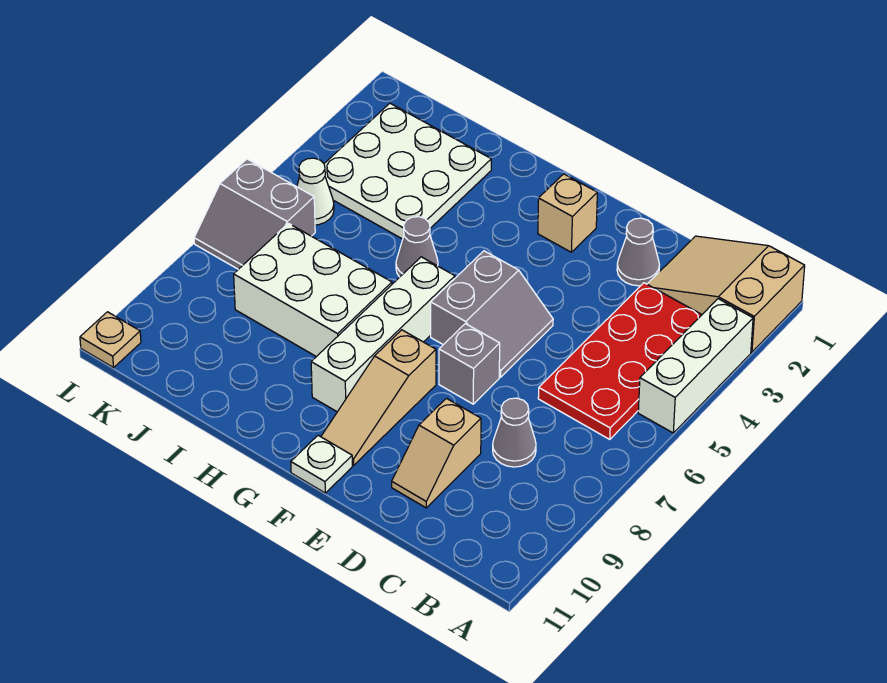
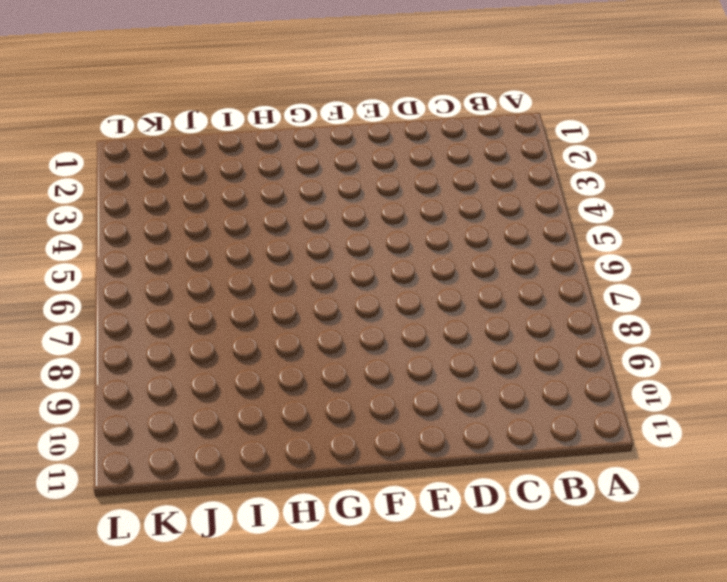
none -> tan 2x3 slope [647,236,805,352]
none -> white 1x3 brick [638,299,753,433]
none -> red 2x4 plate [538,283,702,439]

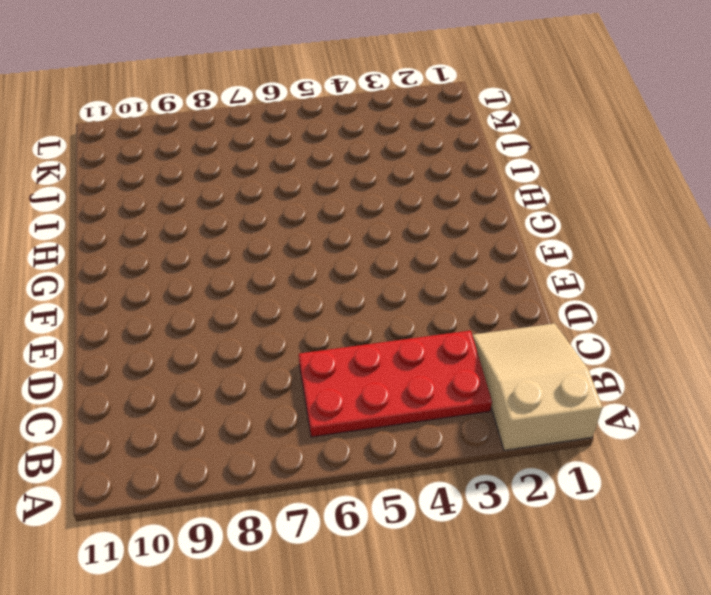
none -> white 1x3 brick [638,299,753,433]
none -> grey 1x1 cone [493,398,536,467]
none -> grey 1x1 cone [617,218,659,286]

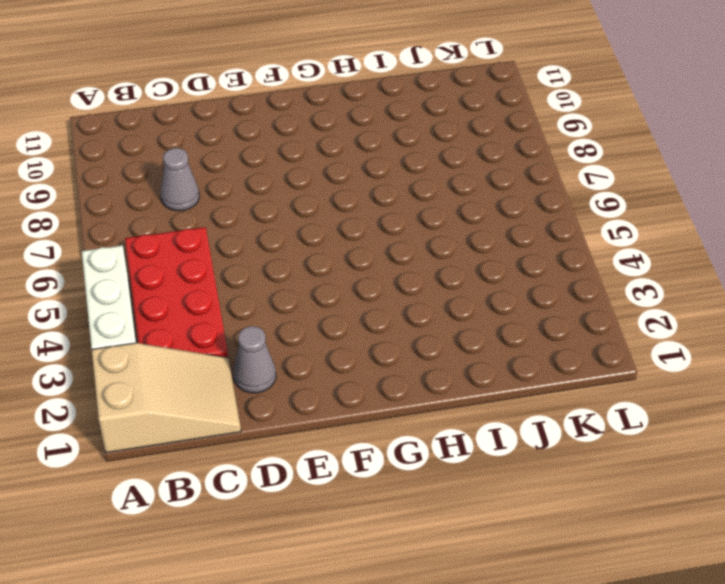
none -> tan 1x2 slope [392,398,481,508]
none -> grey 2x2 slope [431,251,553,377]
none -> grey 1x1 brick [439,324,500,404]

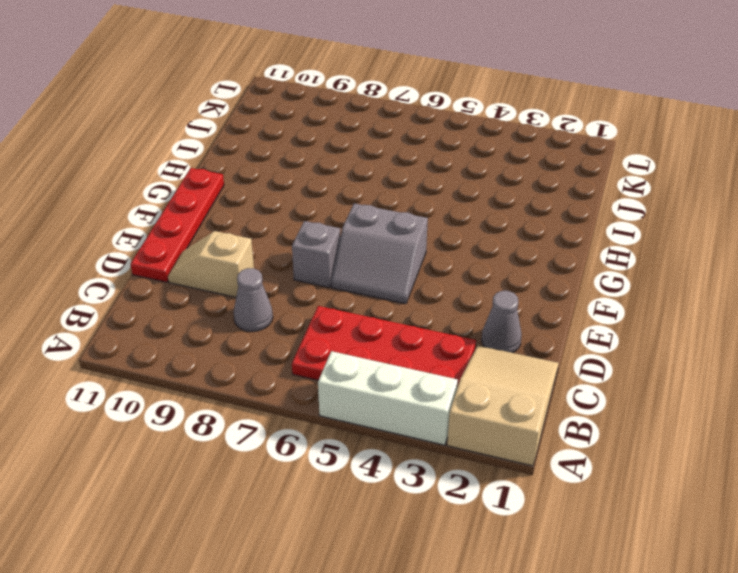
red 1x4 plate [131,168,224,282] -> white 1x1 plate [291,435,352,493]
none -> tan 1x1 brick [538,174,597,252]
none -> tan 1x3 slope [321,330,436,465]
none -> white 1x4 brick [311,257,455,412]

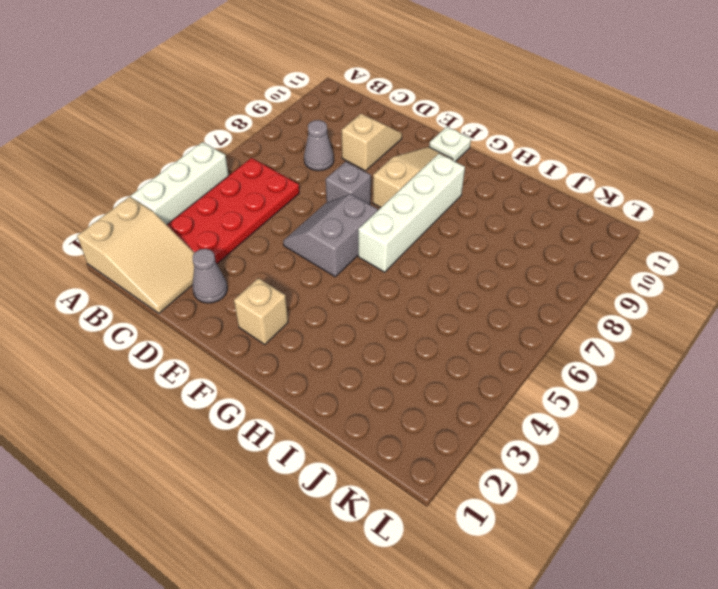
none -> grey 1x1 cone [396,217,438,277]
none -> white 2x3 brick [234,223,392,357]
none -> white 3x3 plate [324,103,491,239]

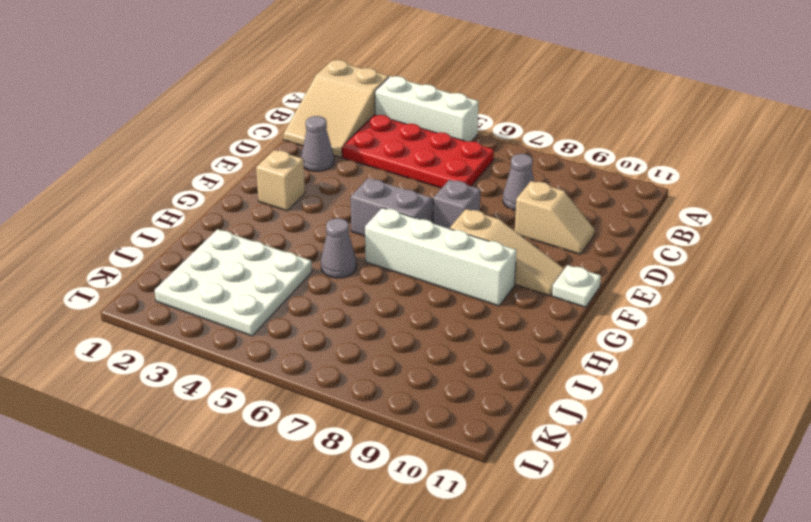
none -> white 2x3 brick [234,223,392,357]
none -> white 1x1 cone [297,158,334,225]
none -> grey 2x2 slope [194,159,315,269]

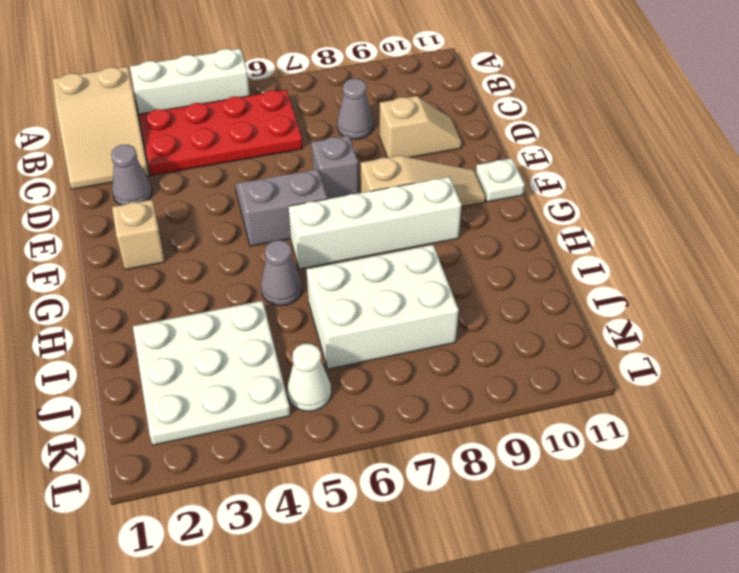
white 2x3 brick [306,245,459,369] -> white 2x3 brick turned to [234,223,392,357]
none -> grey 2x2 slope [194,159,315,269]
none -> tan 1x1 plate [80,312,141,368]

